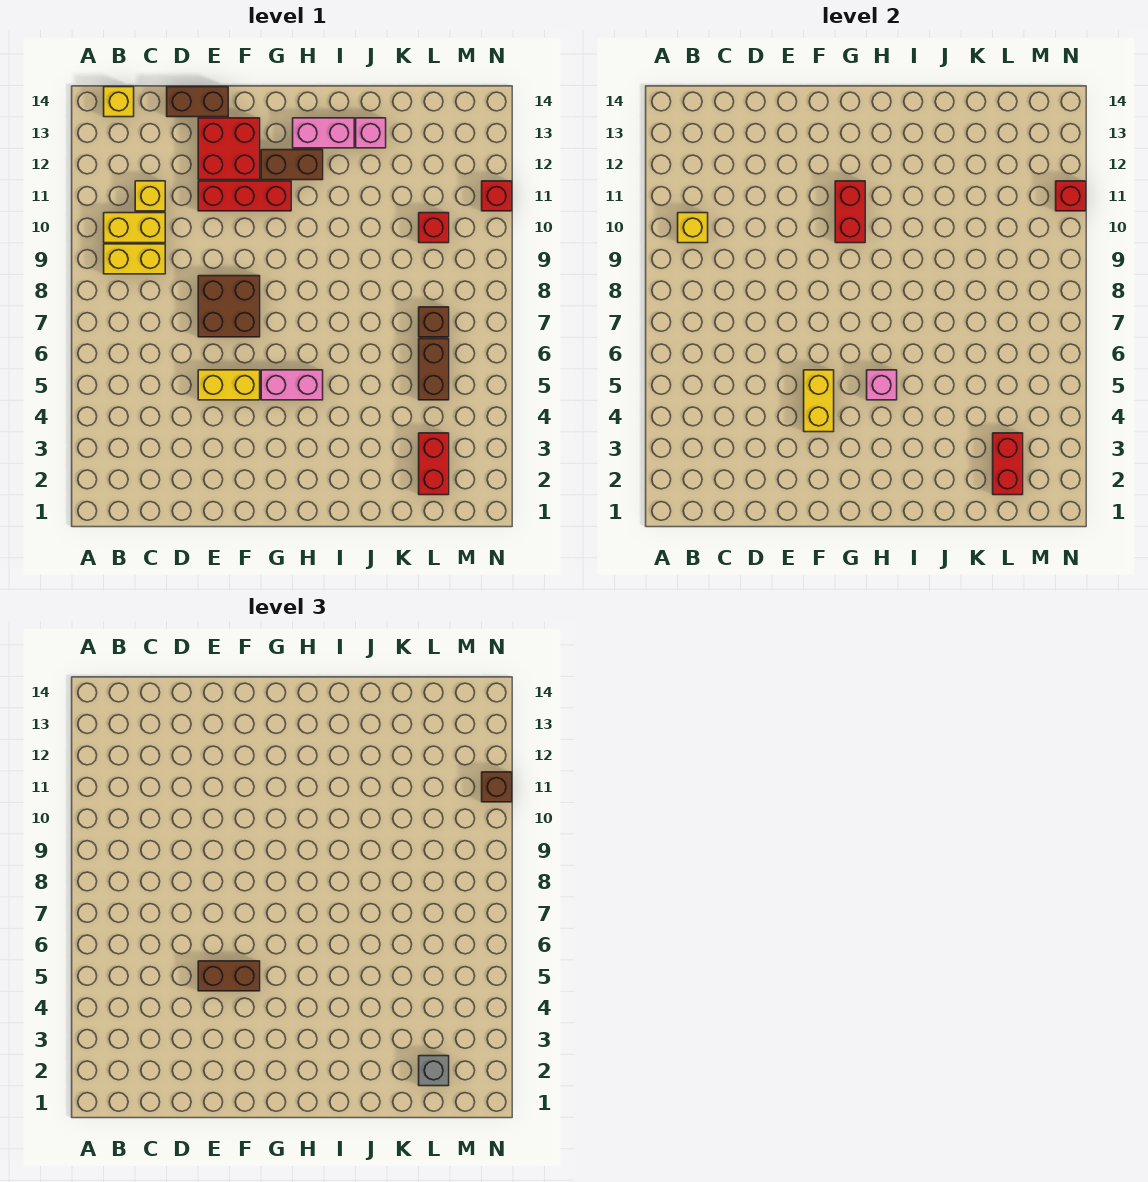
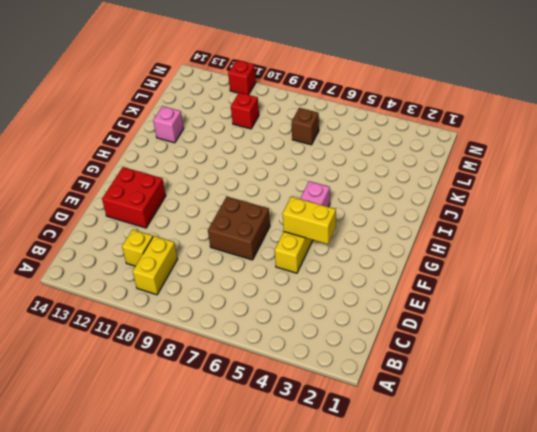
none -> yellow 1x2 brick [104,244,165,274]
none -> yellow 1x1 brick [104,87,134,117]
none -> brown 1x2 brick [167,87,228,117]

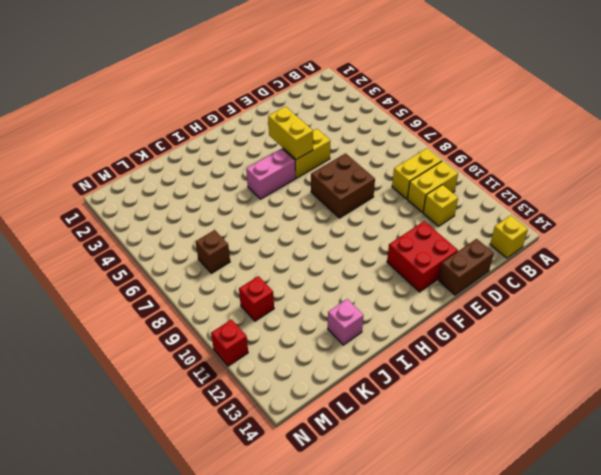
none -> red 1x3 brick [198,181,291,211]
none -> brown 1x2 brick [261,150,323,180]
none -> pink 1x2 brick [293,118,354,148]

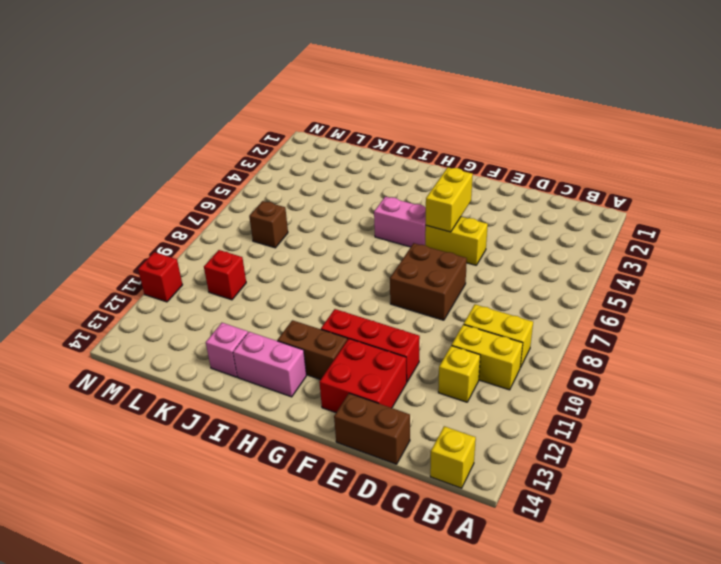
none -> red 1x2 brick [419,433,449,495]
none -> brown 1x2 brick [419,339,449,400]
none -> yellow 1x1 brick [678,213,708,243]

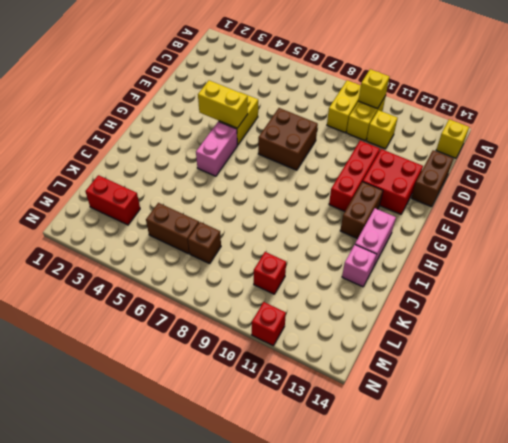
none -> red 1x2 brick [835,181,865,243]
none -> pink 1x1 brick [867,370,897,400]
none -> red 1x2 brick [993,433,1023,495]

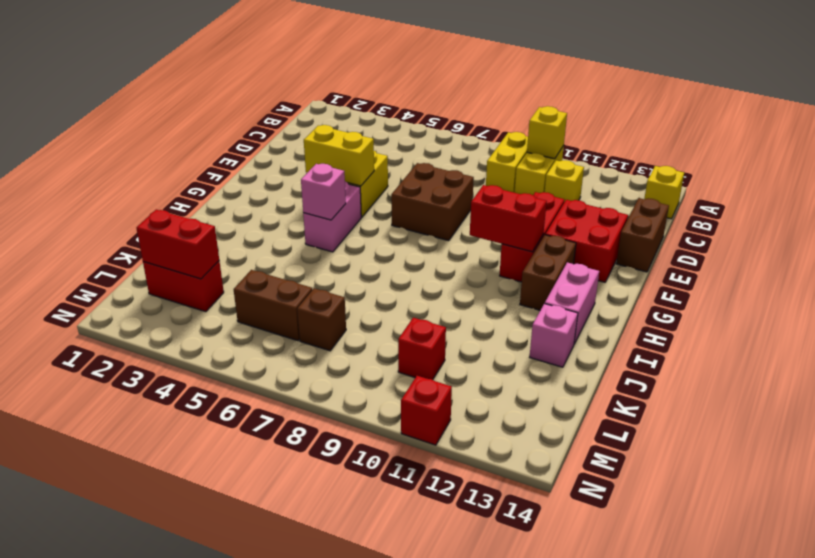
none -> red 1x1 brick [1056,181,1086,211]
none -> brown 1x2 brick [198,961,260,991]
none -> grey 1x1 brick [419,1056,449,1086]

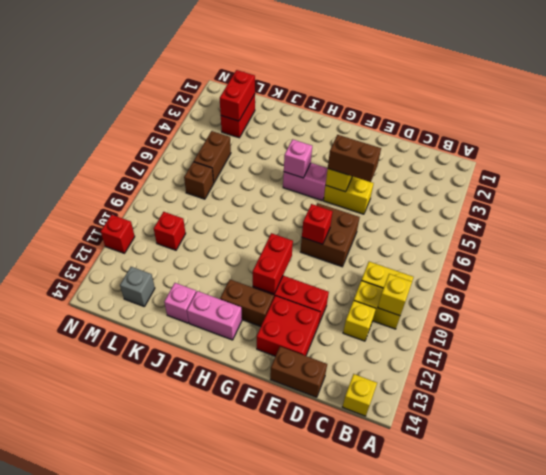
red 1x1 brick [302,204,333,244] -> red 1x1 brick moved to [1056,181,1086,211]
grey 1x1 brick [120,267,155,306] -> grey 1x1 brick moved to [419,1056,449,1086]
none -> brown 1x1 brick [482,772,512,802]

